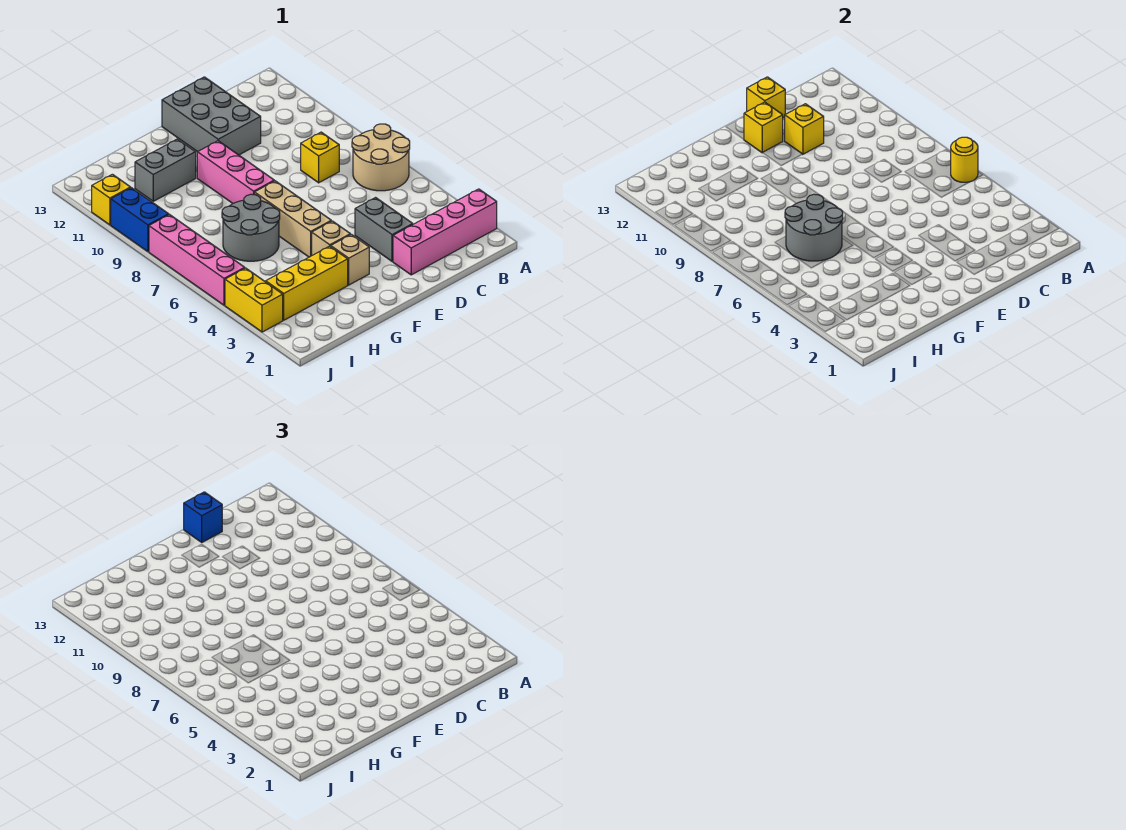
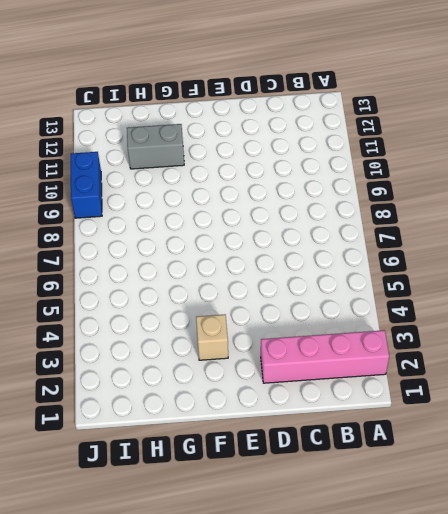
none -> tan 2x2 round brick [352,124,410,191]
none -> yellow 1x1 brick [301,132,339,183]
none -> grey 1x2 brick [355,198,413,261]

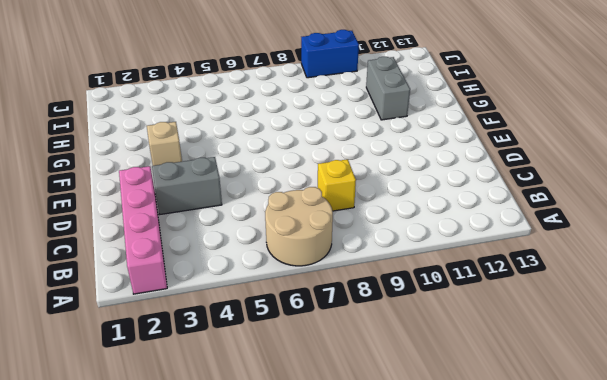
none -> grey 2x3 brick [162,77,261,155]
none -> tan 1x1 brick [312,221,350,255]
none -> tan 1x3 brick [255,181,331,257]

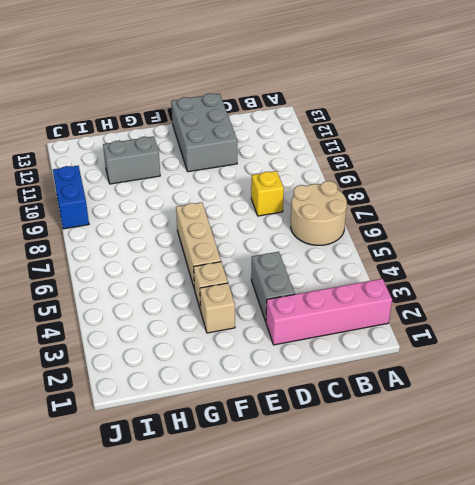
none -> pink 1x3 brick [197,141,274,203]
none -> yellow 1x3 brick [266,246,348,320]
none -> grey 2x2 round brick [222,194,280,261]

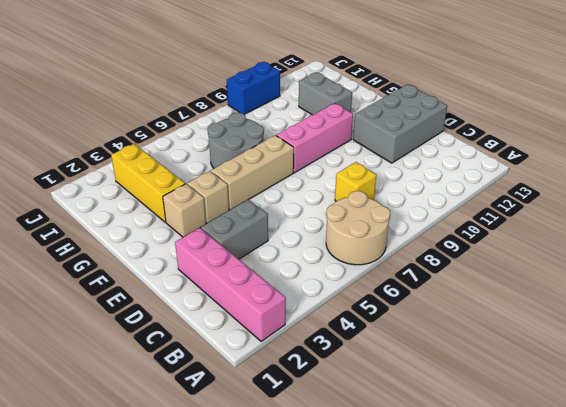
none -> yellow 1x2 brick [225,268,283,332]
none -> pink 1x4 brick [149,215,245,305]
none -> yellow 1x1 brick [92,174,131,225]

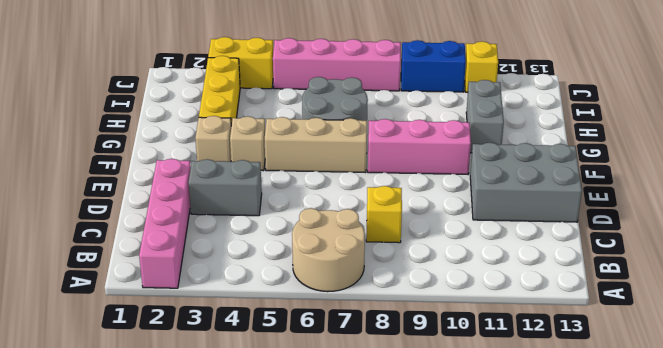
none -> yellow 1x1 round brick [951,137,978,182]
none -> yellow 1x1 brick [785,104,824,154]
none -> yellow 1x1 brick [747,77,785,117]

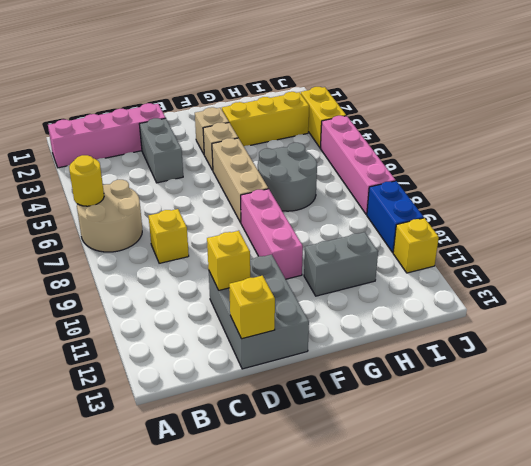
none -> yellow 1x1 brick [744,102,783,153]
none -> grey 2x2 round brick [785,194,843,261]
none -> blue 1x1 brick [184,492,222,542]

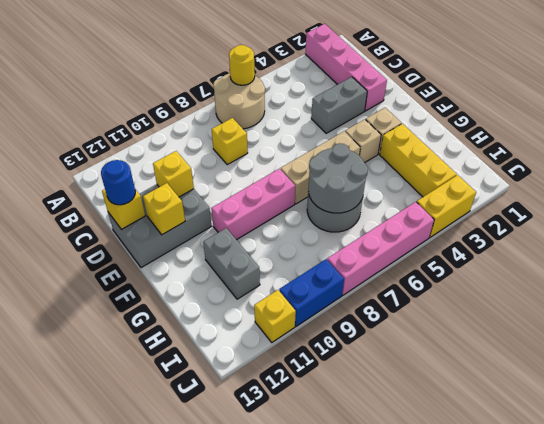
blue 1x1 round brick [101,160,135,205] -> blue 1x1 brick [184,492,222,542]

